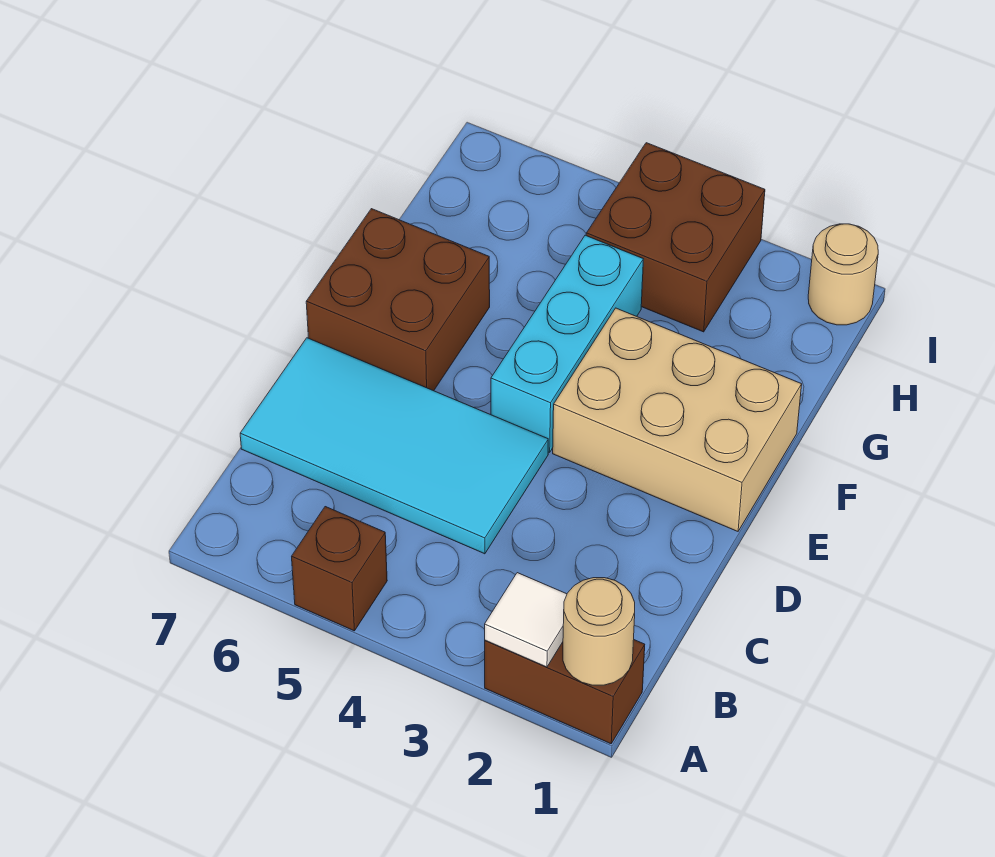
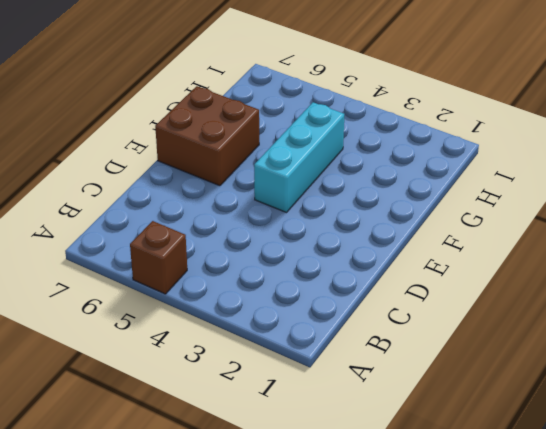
none -> brown 1x2 brick [485,640,645,744]
none -> cyan 2x4 tile [240,338,548,554]

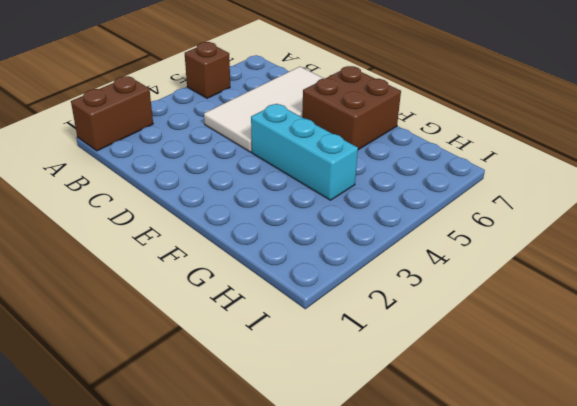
white 2x4 tile [204,67,323,152] -> cyan 2x4 tile [240,338,548,554]
none -> tan 2x3 brick [553,308,802,531]
none -> brown 2x2 brick [586,143,765,332]

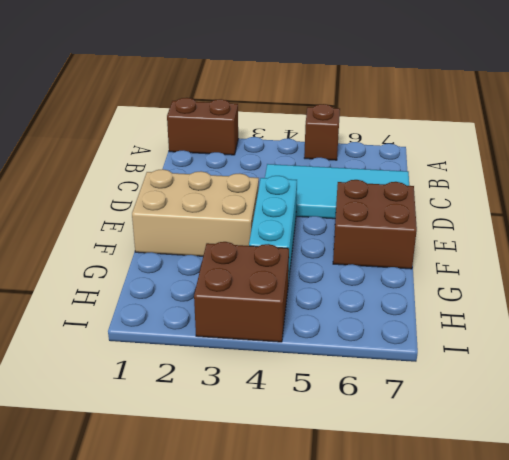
none -> tan 1x1 round brick [808,224,878,325]
none -> tan 1x1 round brick [563,578,635,685]

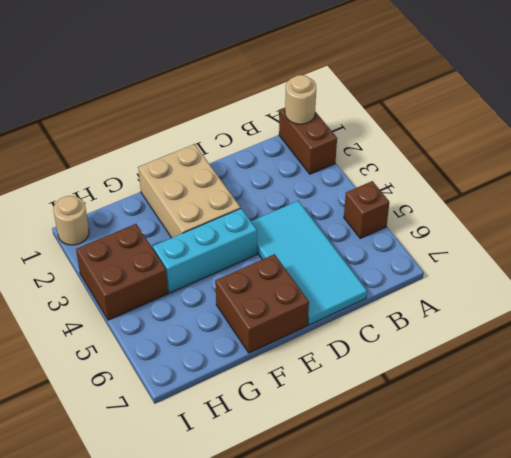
none -> white 1x1 tile [485,573,567,667]

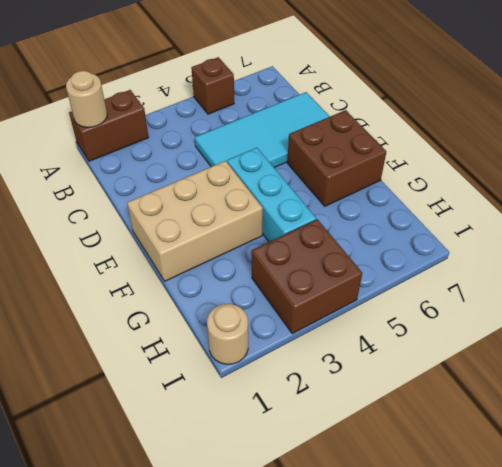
none -> white 1x1 tile [485,573,567,667]

